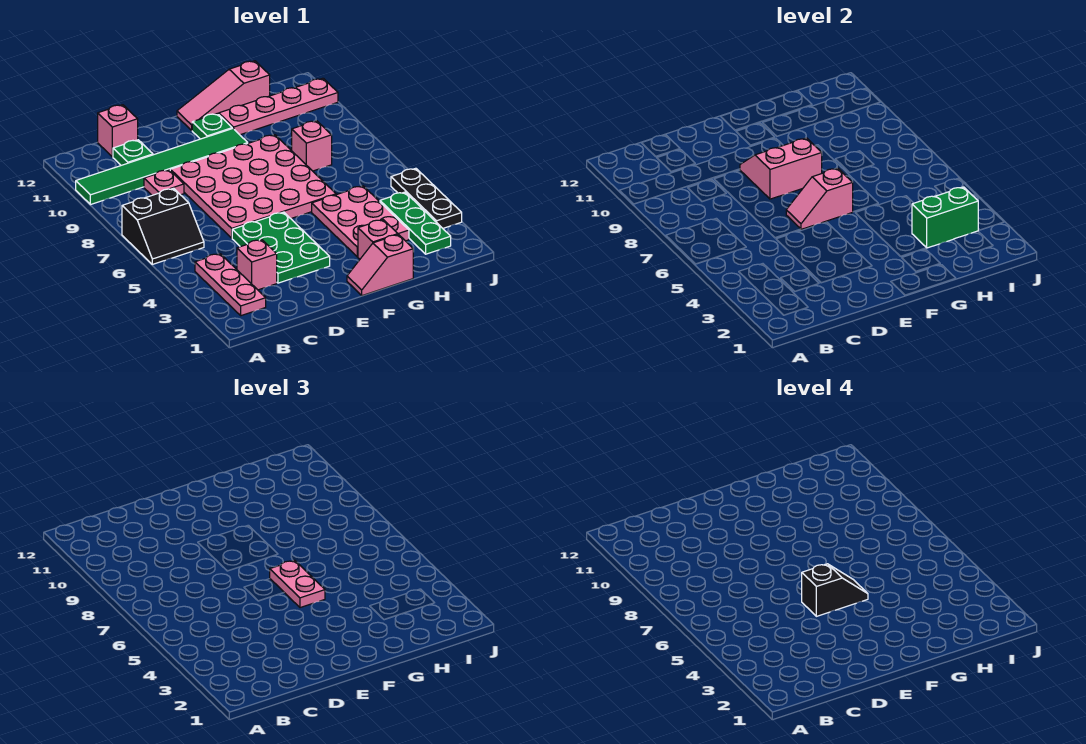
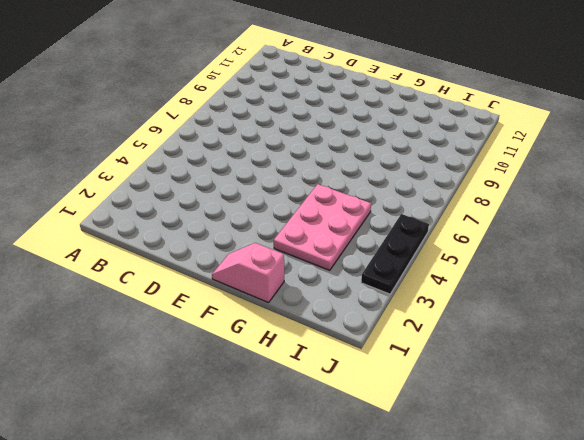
none -> black 2x2 slope [122,188,204,264]
none -> green 1x6 tile [76,128,248,205]
none -> pink 1x3 plate [195,254,266,316]

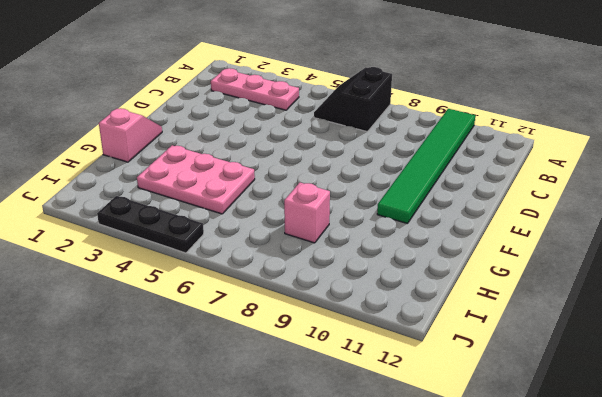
none -> pink 1x1 brick [237,240,277,290]
none -> pink 1x1 plate [144,170,184,195]
none -> green 1x1 plate [113,140,153,165]

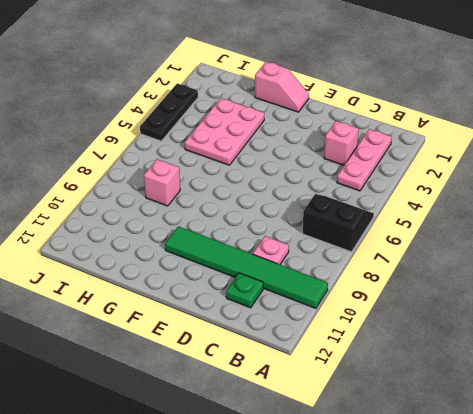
none -> pink 1x1 brick [98,105,138,157]
none -> green 2x3 plate [232,212,330,283]
none -> pink 4x4 plate [170,135,336,238]

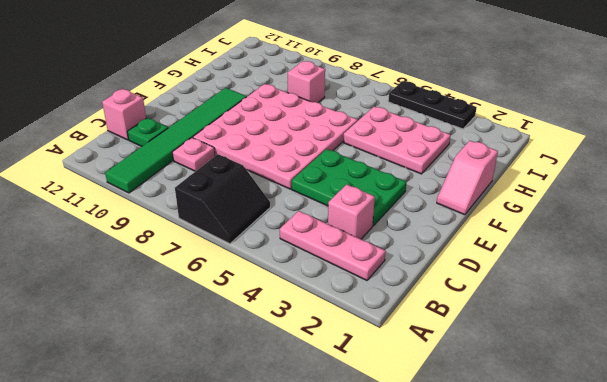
none -> green 1x1 plate [192,113,232,139]
none -> pink 1x3 slope [177,61,270,130]
none -> pink 1x1 brick [358,220,398,259]

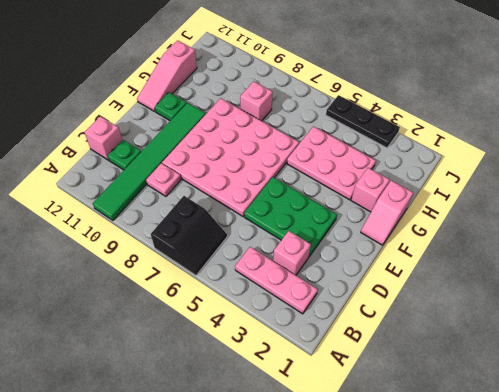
none -> pink 1x4 plate [219,78,338,135]
none -> green 1x3 plate [380,192,451,254]
none -> pink 1x2 slope [786,168,853,229]

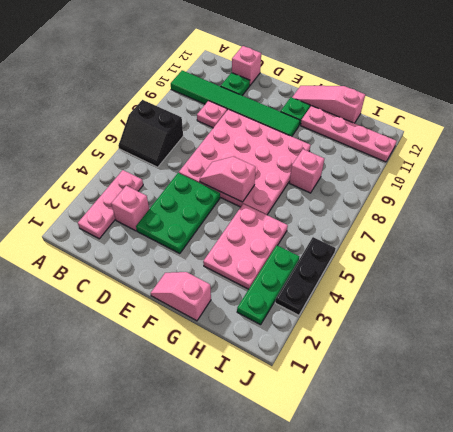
none -> pink 1x1 brick [358,220,398,259]
none -> pink 2x2 slope [740,138,822,199]
none -> green 1x2 brick [912,187,978,248]

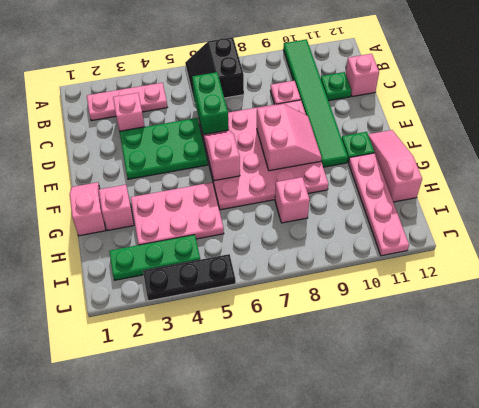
green 1x2 brick [192,72,229,137] -> green 1x2 brick moved to [912,187,978,248]
none -> pink 1x2 plate [270,560,325,608]
none -> black 1x2 slope [802,564,868,616]

